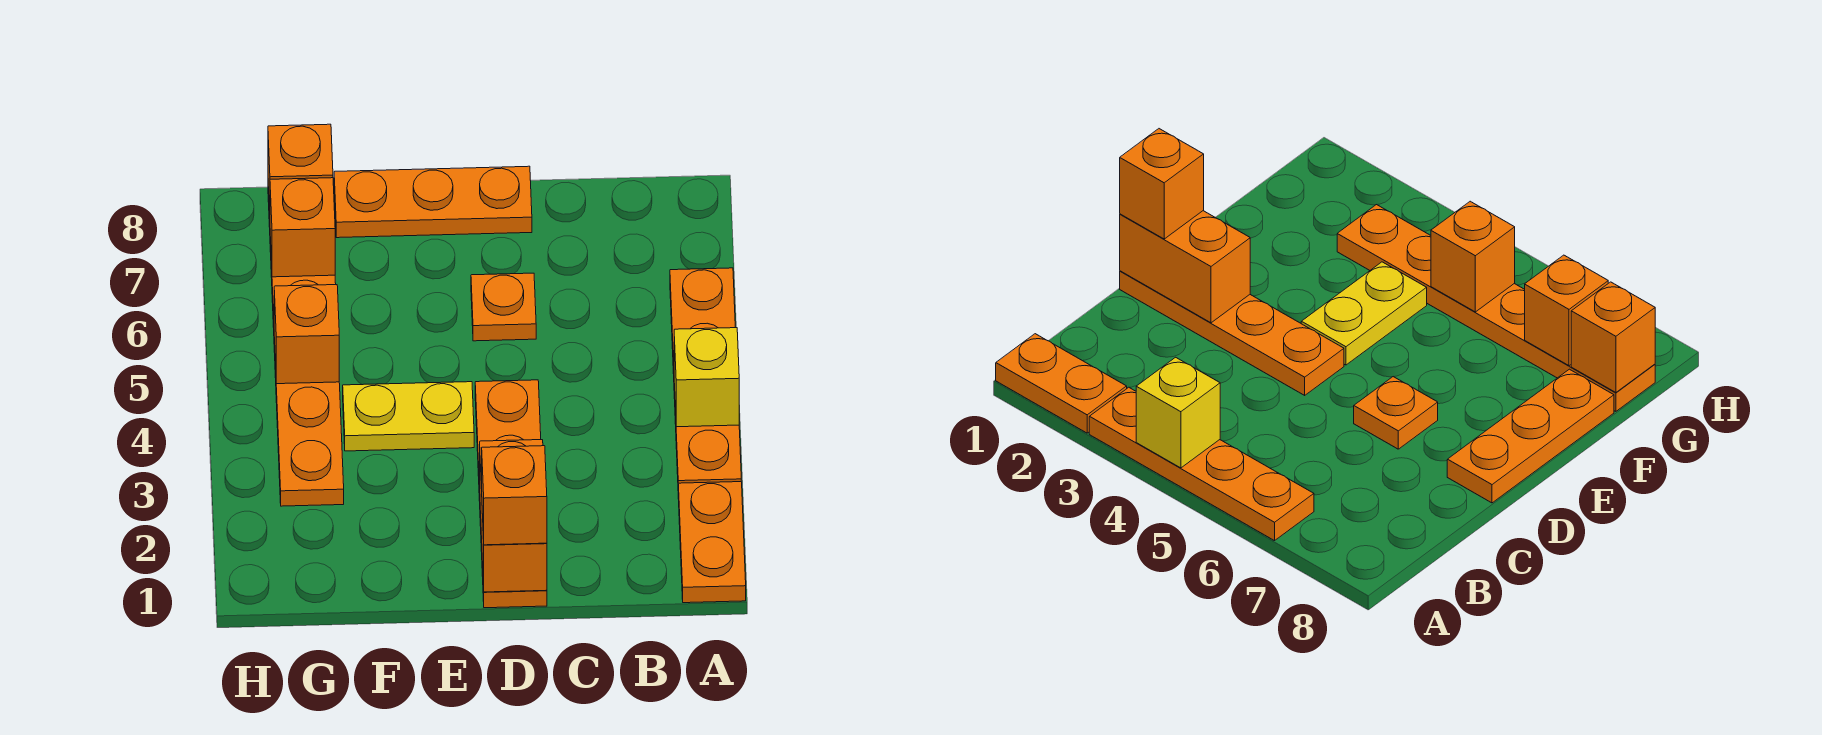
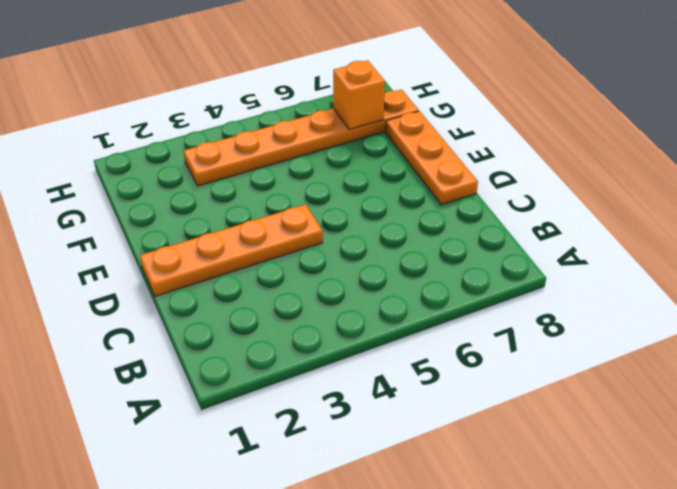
none -> orange 1x2 plate [678,482,746,603]
none -> orange 1x4 plate [670,268,741,483]
none -> orange 1x1 plate [471,273,536,341]

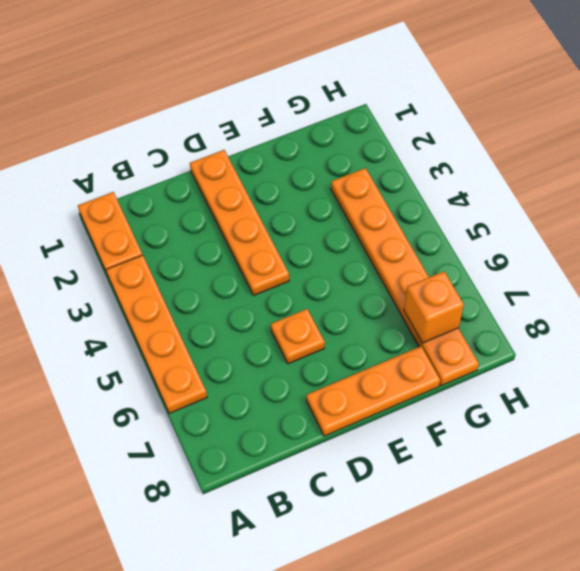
none -> yellow 1x2 plate [343,382,474,451]
none -> yellow 1x1 brick [674,328,739,427]
none -> orange 1x2 brick [480,440,547,592]

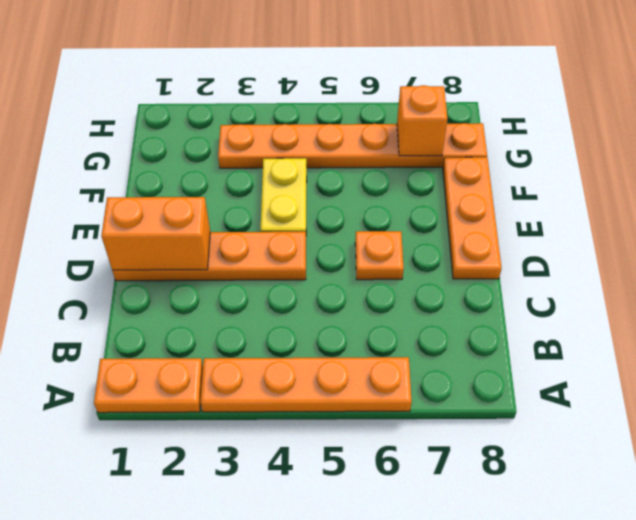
none -> yellow 1x1 brick [674,328,739,427]
none -> orange 1x1 brick [274,285,339,384]
none -> orange 1x1 brick [268,124,333,212]

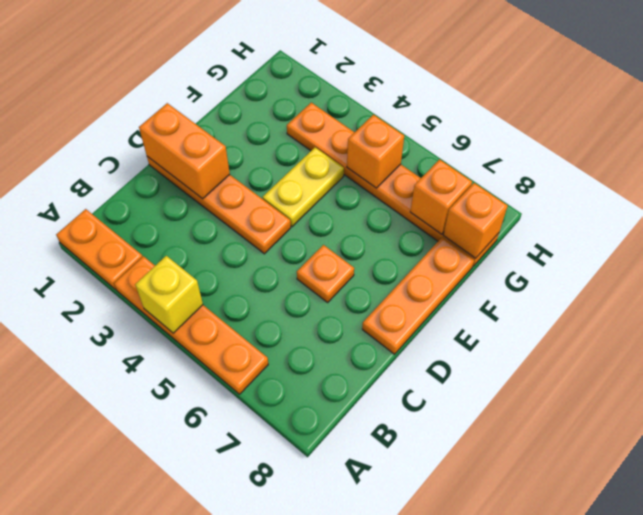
none -> orange 1x1 brick [482,446,547,545]

